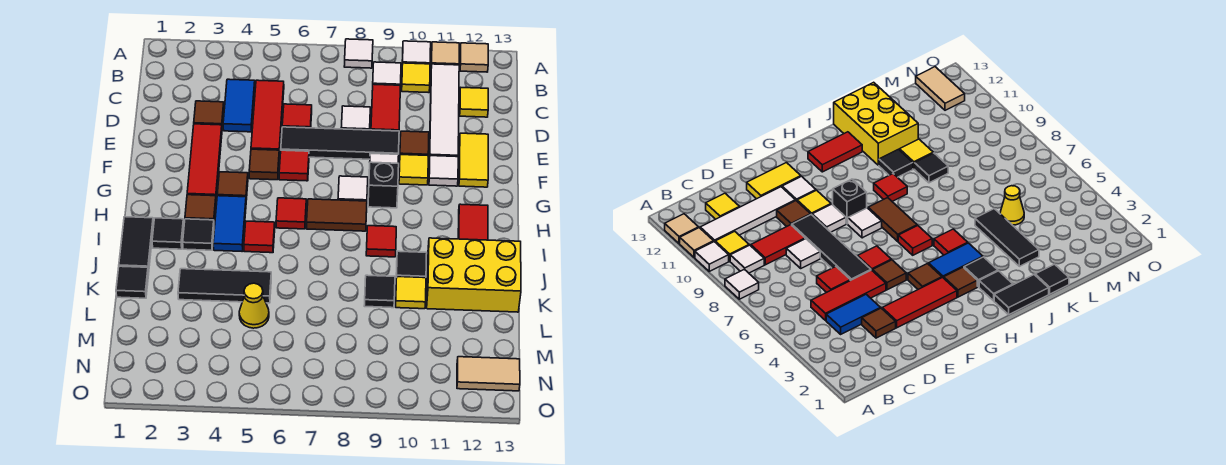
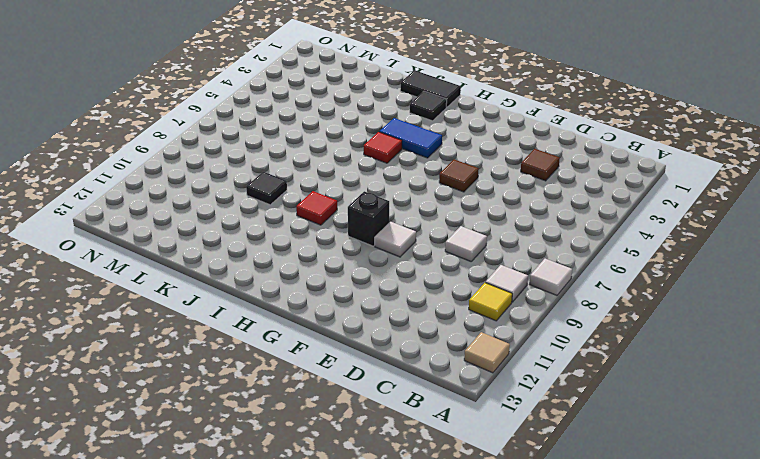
none -> white 1x1 tile [402,41,431,64]
none -> tan 1x1 tile [431,42,459,65]
none -> white 1x4 tile [429,64,459,160]
none -> blue 1x2 tile [223,79,255,132]

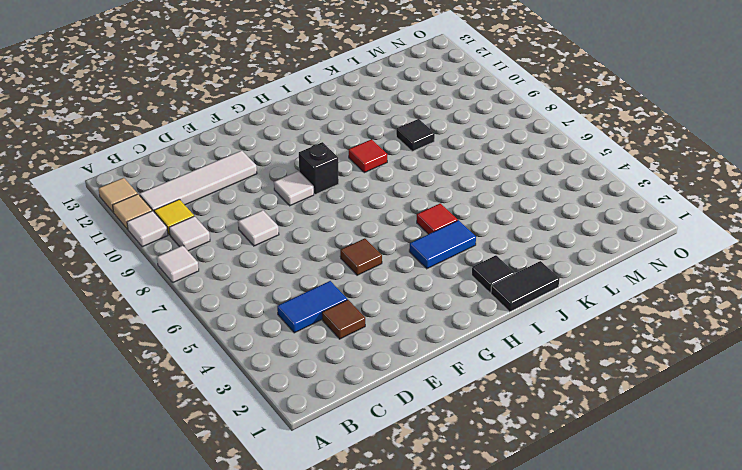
none -> red 1x3 tile [251,80,284,156]
none -> red 1x2 tile [371,84,401,131]
none -> yellow 1x1 tile [460,88,488,117]
none -> red 1x1 tile [282,104,312,128]

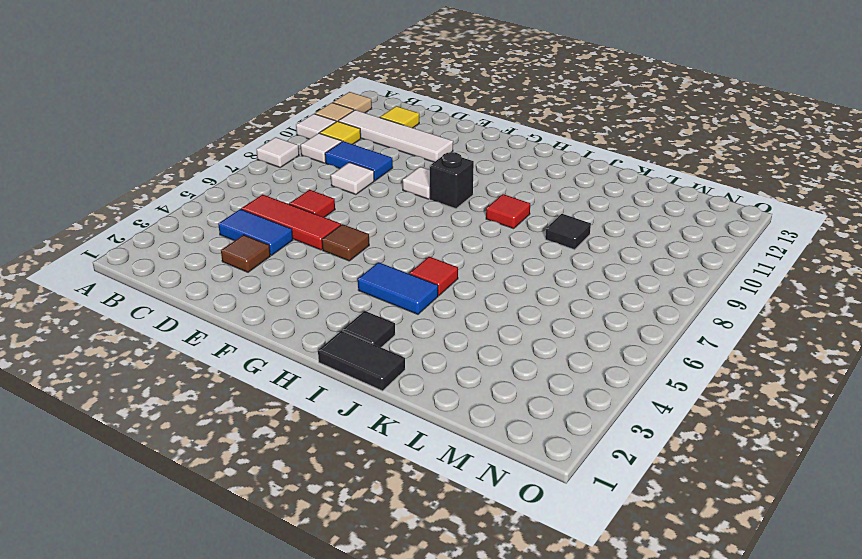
blue 1x2 tile [325,141,393,181] -> red 1x2 tile [371,84,401,131]
none -> red 1x3 tile [187,124,222,199]
none -> black 1x4 tile [281,127,399,159]
none -> brown 1x1 tile [400,131,429,156]
none -> yellow 1x2 tile [459,133,488,187]

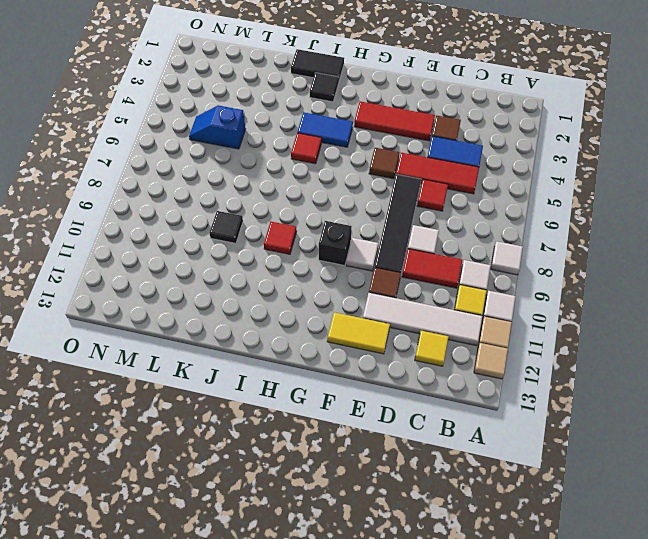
blue 1x2 slope [189,105,246,149] -> yellow 1x1 cone [239,283,269,328]
none -> red 1x1 tile [279,150,309,181]
none -> yellow 1x1 tile [399,155,428,185]
none -> white 1x1 tile [429,156,458,186]
none -> brown 1x1 tile [217,172,248,200]

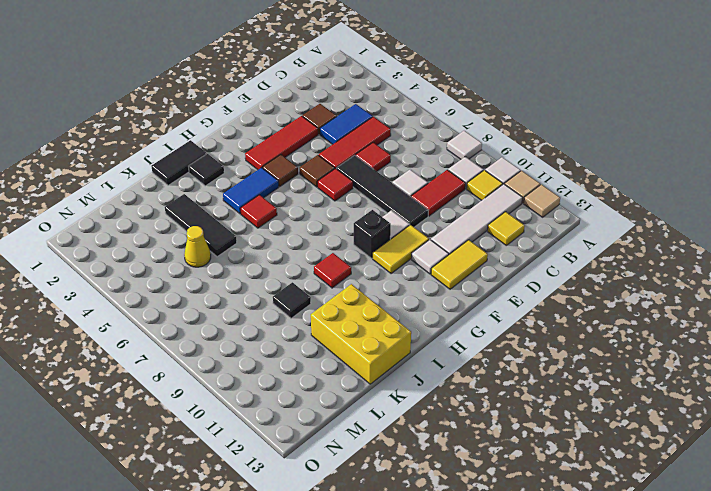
yellow 1x2 tile [373,225,429,274] -> yellow 1x1 tile [399,155,428,185]
none -> brown 1x1 tile [400,131,429,156]
none -> white 1x1 tile [338,176,368,201]
none -> brown 1x1 tile [185,195,216,223]
none -> red 1x1 tile [276,198,306,229]

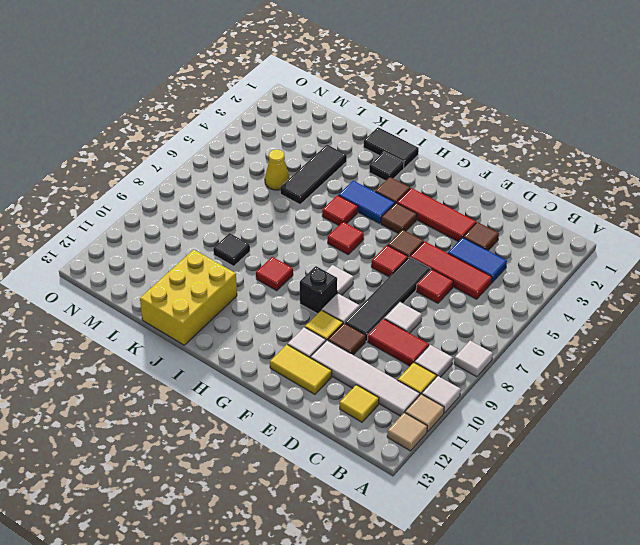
none -> brown 1x2 tile [307,199,367,231]
none -> red 1x2 tile [458,204,488,240]
none -> black 1x1 tile [183,219,214,250]
none -> black 1x1 tile [396,251,427,278]

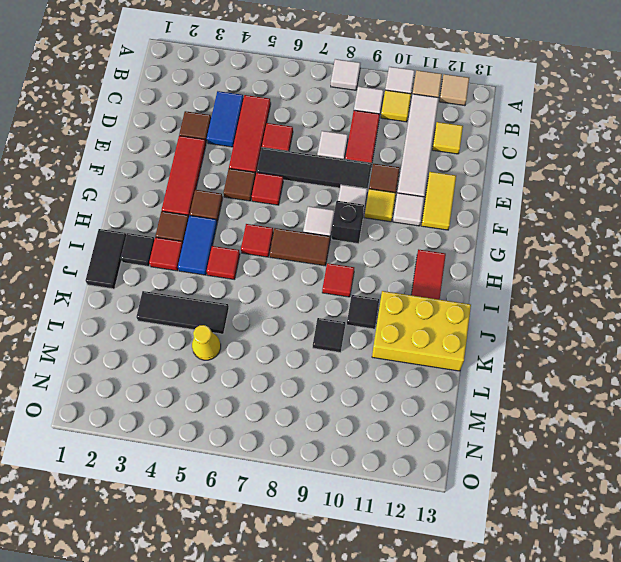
red 1x1 tile [149,237,183,271] -> black 1x1 tile [183,219,214,250]
none -> black 1x1 tile [116,266,149,298]
none -> yellow 1x1 tile [396,277,426,309]
none -> tan 1x2 tile [457,357,520,391]

